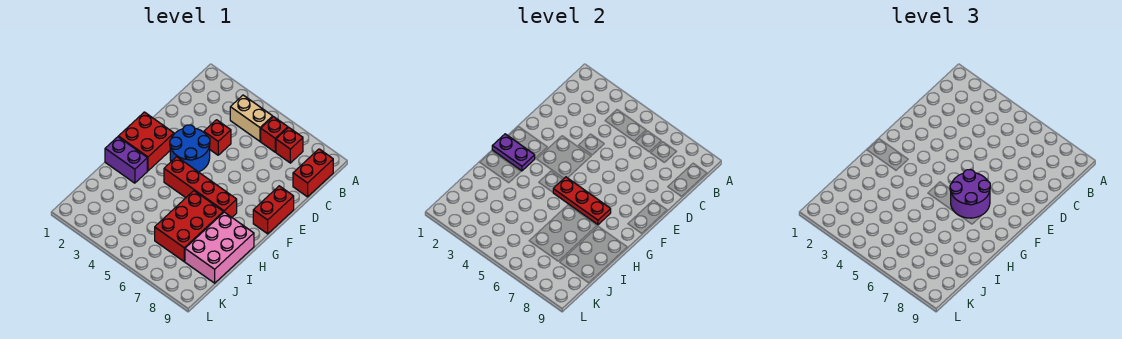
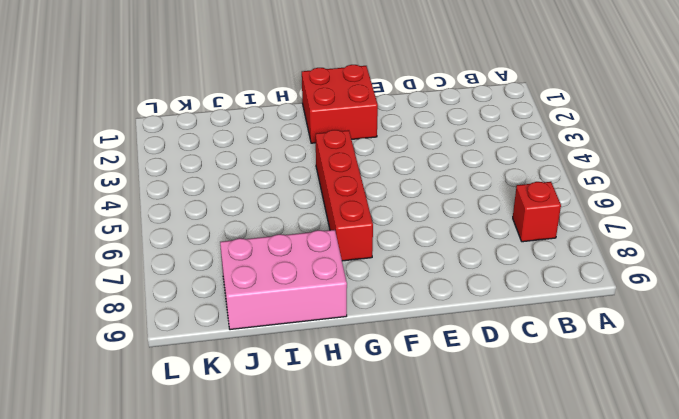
none -> tan 1x2 brick [230,95,273,141]
none -> red 1x1 brick [261,117,288,152]
none -> red 1x2 brick [293,149,333,197]

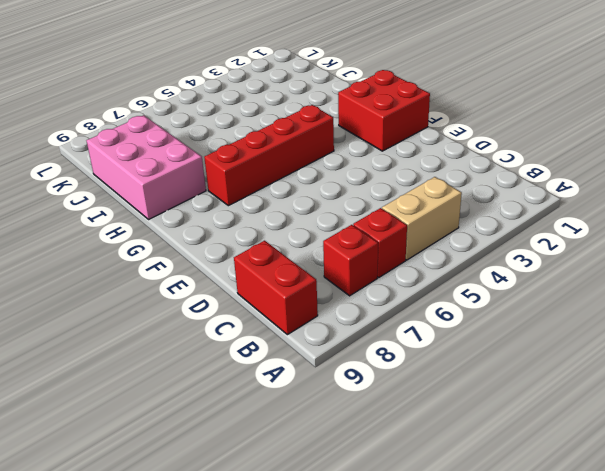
none -> red 1x1 brick [204,120,231,155]
none -> blue 2x2 round brick [170,125,210,172]
none -> red 1x2 brick [253,186,294,234]

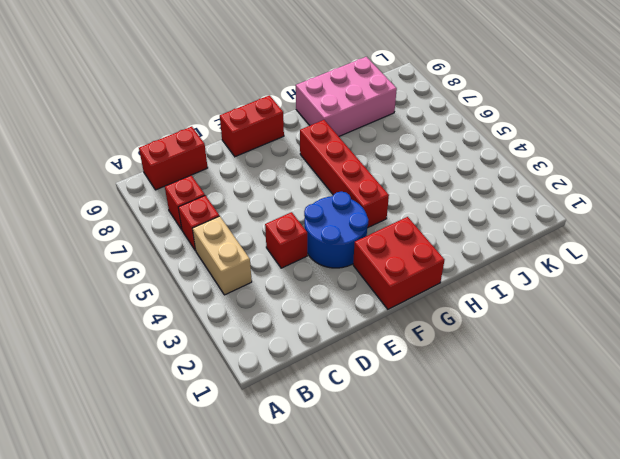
none -> purple 1x2 brick [105,137,147,183]
none -> red 2x3 brick [155,191,223,261]
none -> purple 1x2 plate [492,134,535,171]

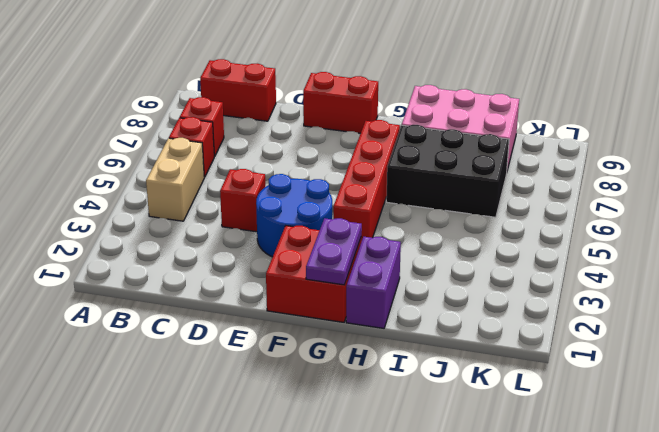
black 2x3 brick [386,125,509,217] -> red 2x3 brick [155,191,223,261]
none -> red 1x3 plate [553,177,611,225]
none -> purple 2x2 round brick [950,169,990,218]

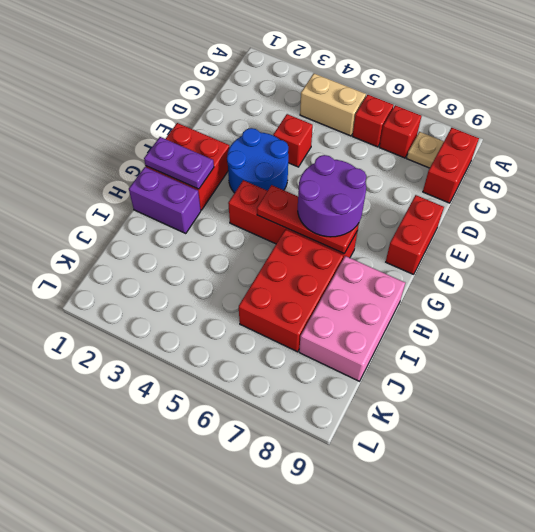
tan 1x1 plate [407,132,444,168] -> none

